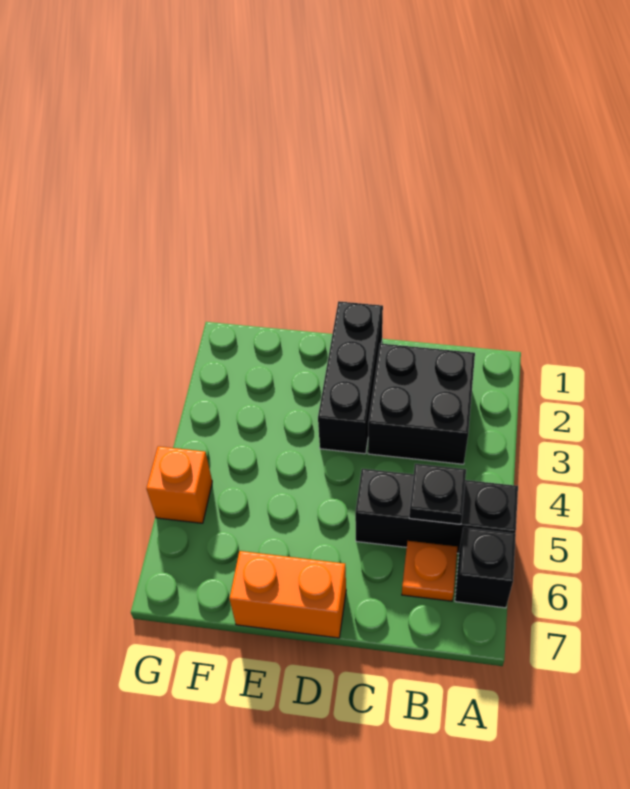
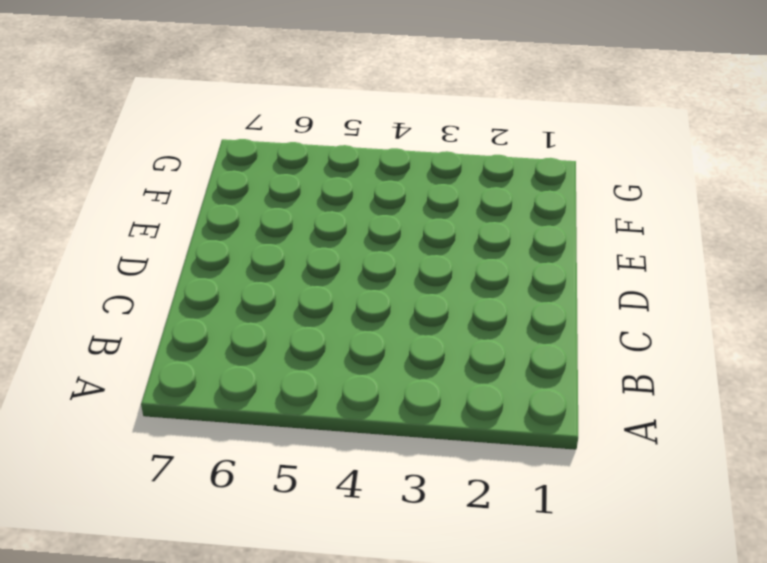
none -> black 1x3 brick [355,469,518,554]
none -> black 1x1 brick [455,527,516,608]

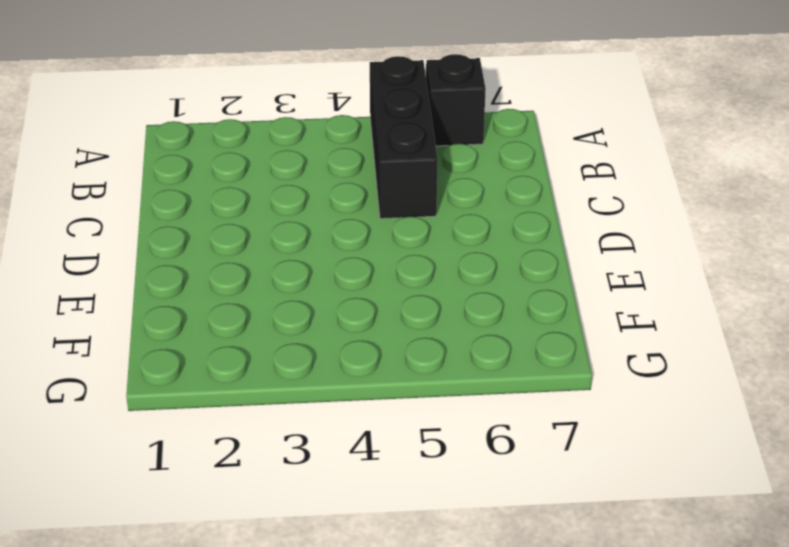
none -> black 2x2 brick [368,344,475,464]
none -> orange 1x1 plate [402,541,457,601]

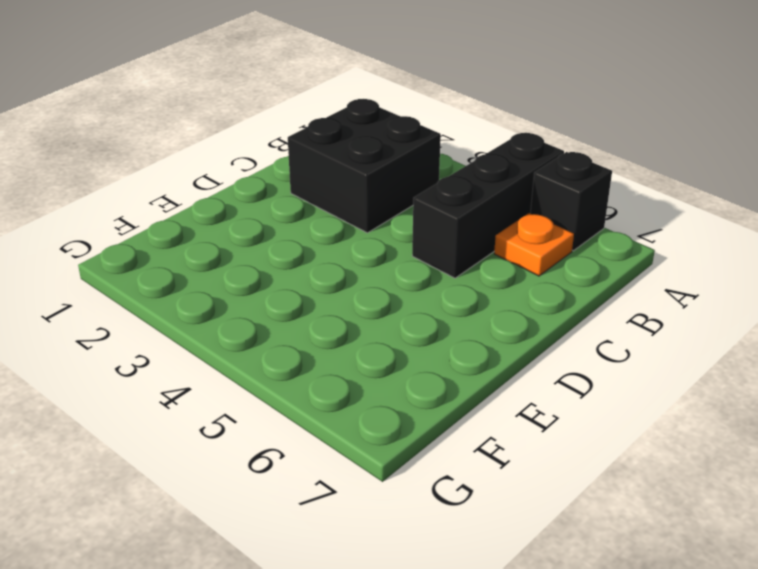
none -> black 1x3 brick [318,301,383,454]
none -> orange 1x2 brick [229,551,346,638]

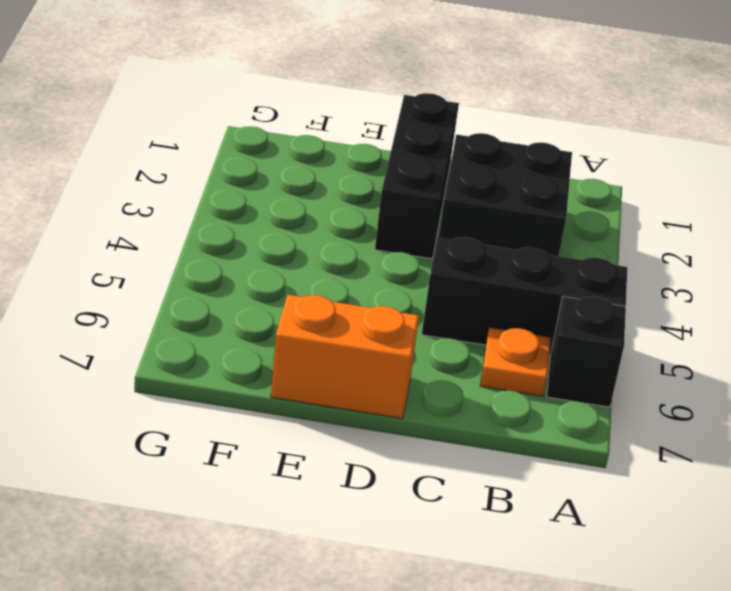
none -> orange 1x1 brick [146,446,212,523]
none -> black 1x1 plate [409,464,466,524]

